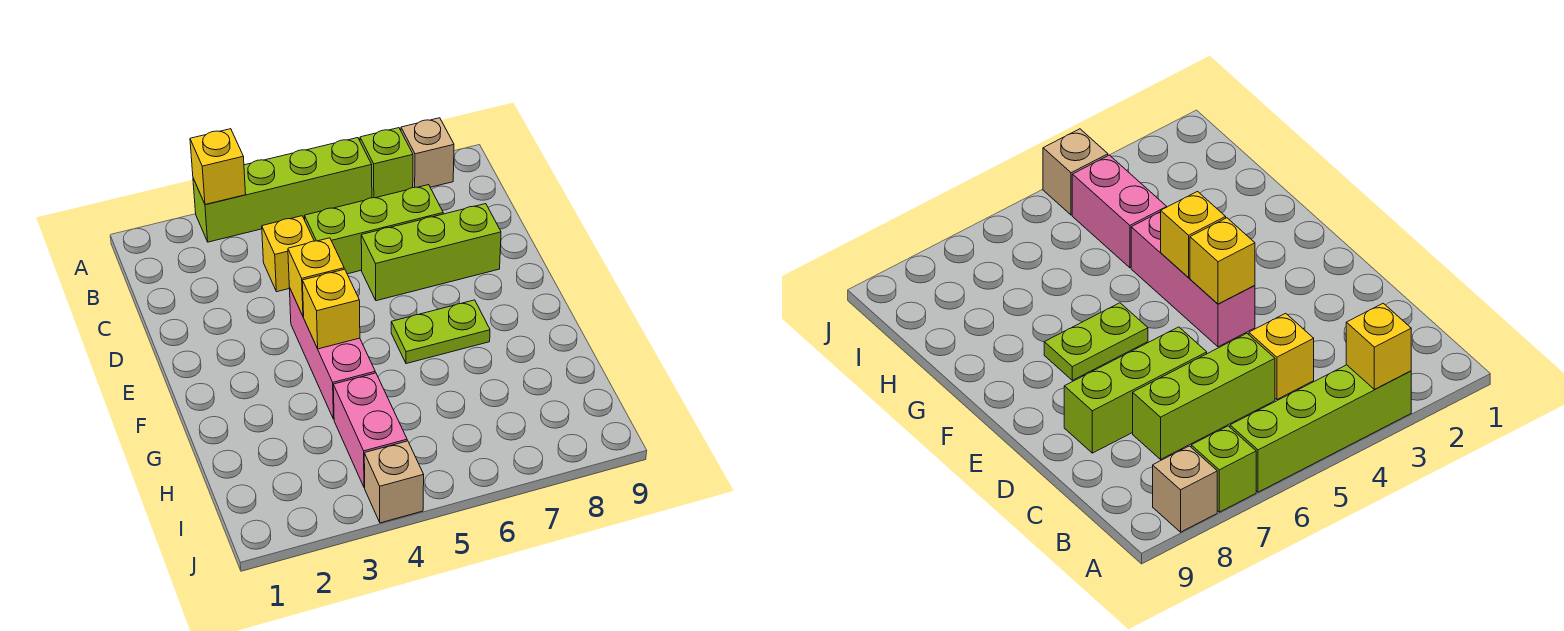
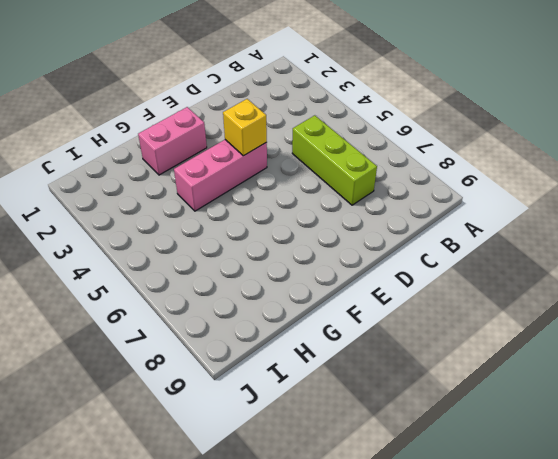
pink 1x2 brick [138,107,207,175] -> pink 1x2 brick moved to [333,373,407,488]
none -> lime 1x4 brick [193,138,372,242]
none -> lime 1x1 brick [360,128,413,198]
none -> tan 1x1 brick [401,118,454,188]

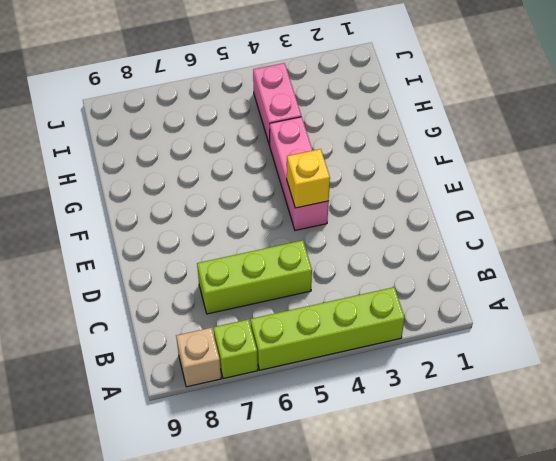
none -> yellow 1x1 brick [262,216,314,292]
none -> lime 1x3 brick [361,204,501,301]
none -> lime 1x2 plate [391,300,490,364]

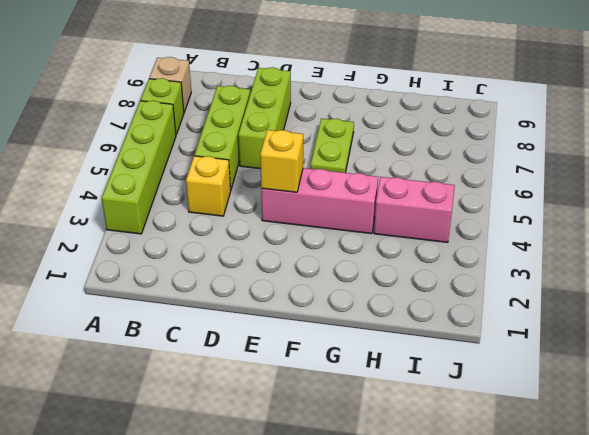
none -> tan 1x1 brick [364,441,424,523]
none -> yellow 1x1 brick [190,129,246,205]
none -> yellow 1x1 brick [302,269,360,349]

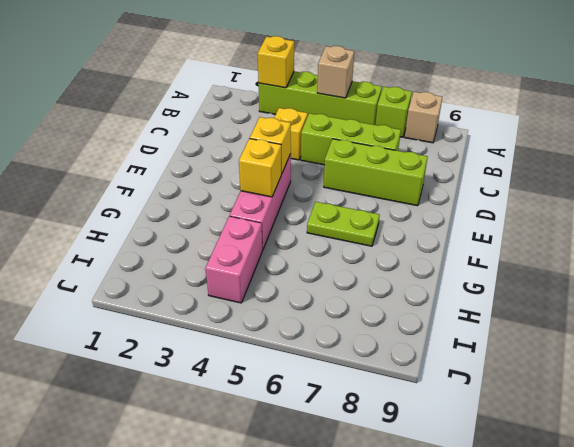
tan 1x1 brick [317,46,354,98] -> tan 1x1 brick moved to [364,441,424,523]

